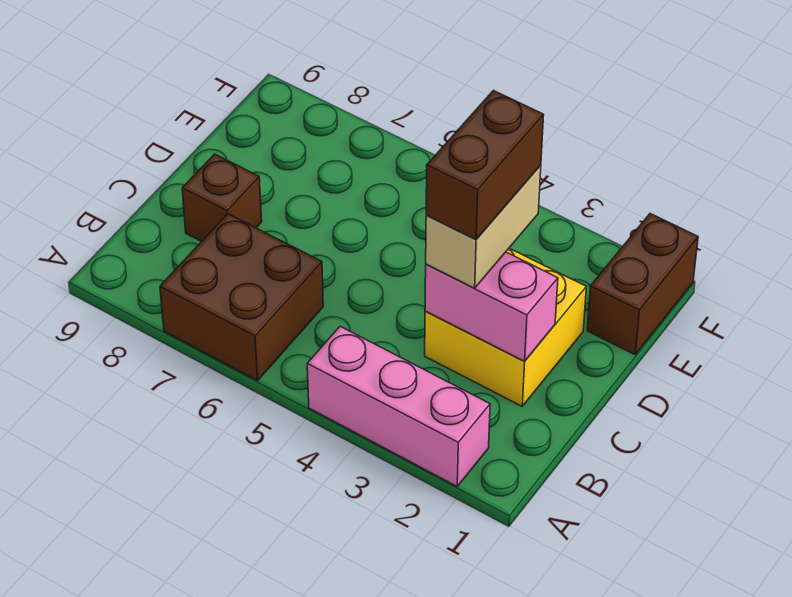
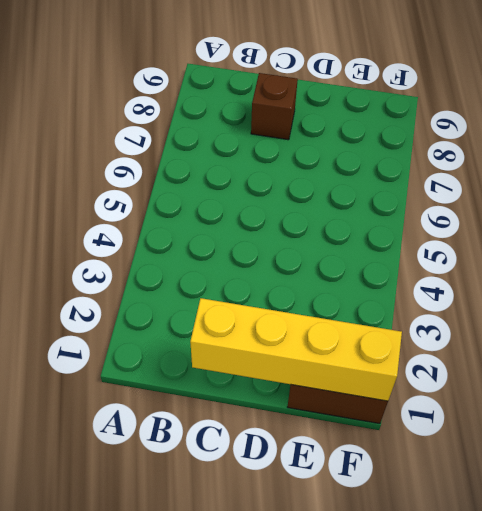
yellow 1x4 brick [190,298,402,401] -> none
none -> pink 1x3 brick [307,326,490,486]
none -> brown 2x2 brick [160,214,323,381]

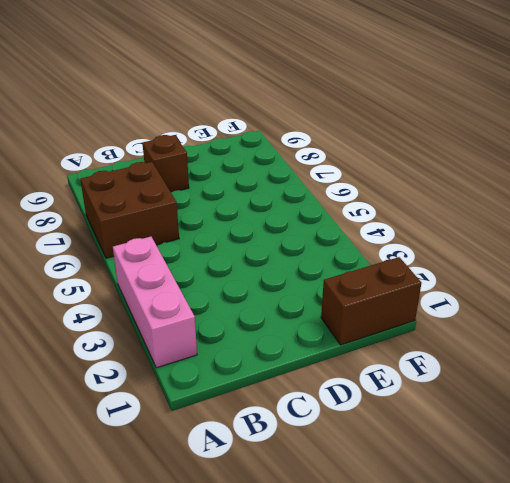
none -> yellow 2x2 brick [425,248,586,406]
none -> pink 1x2 brick [425,252,558,361]

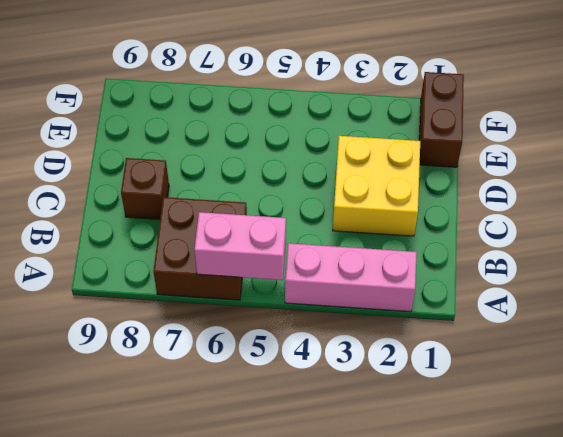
pink 1x2 brick [194,212,286,280] -> pink 1x2 brick moved to [425,252,558,361]
none -> tan 1x2 brick [426,165,541,288]
none -> brown 1x2 brick [426,91,544,239]

